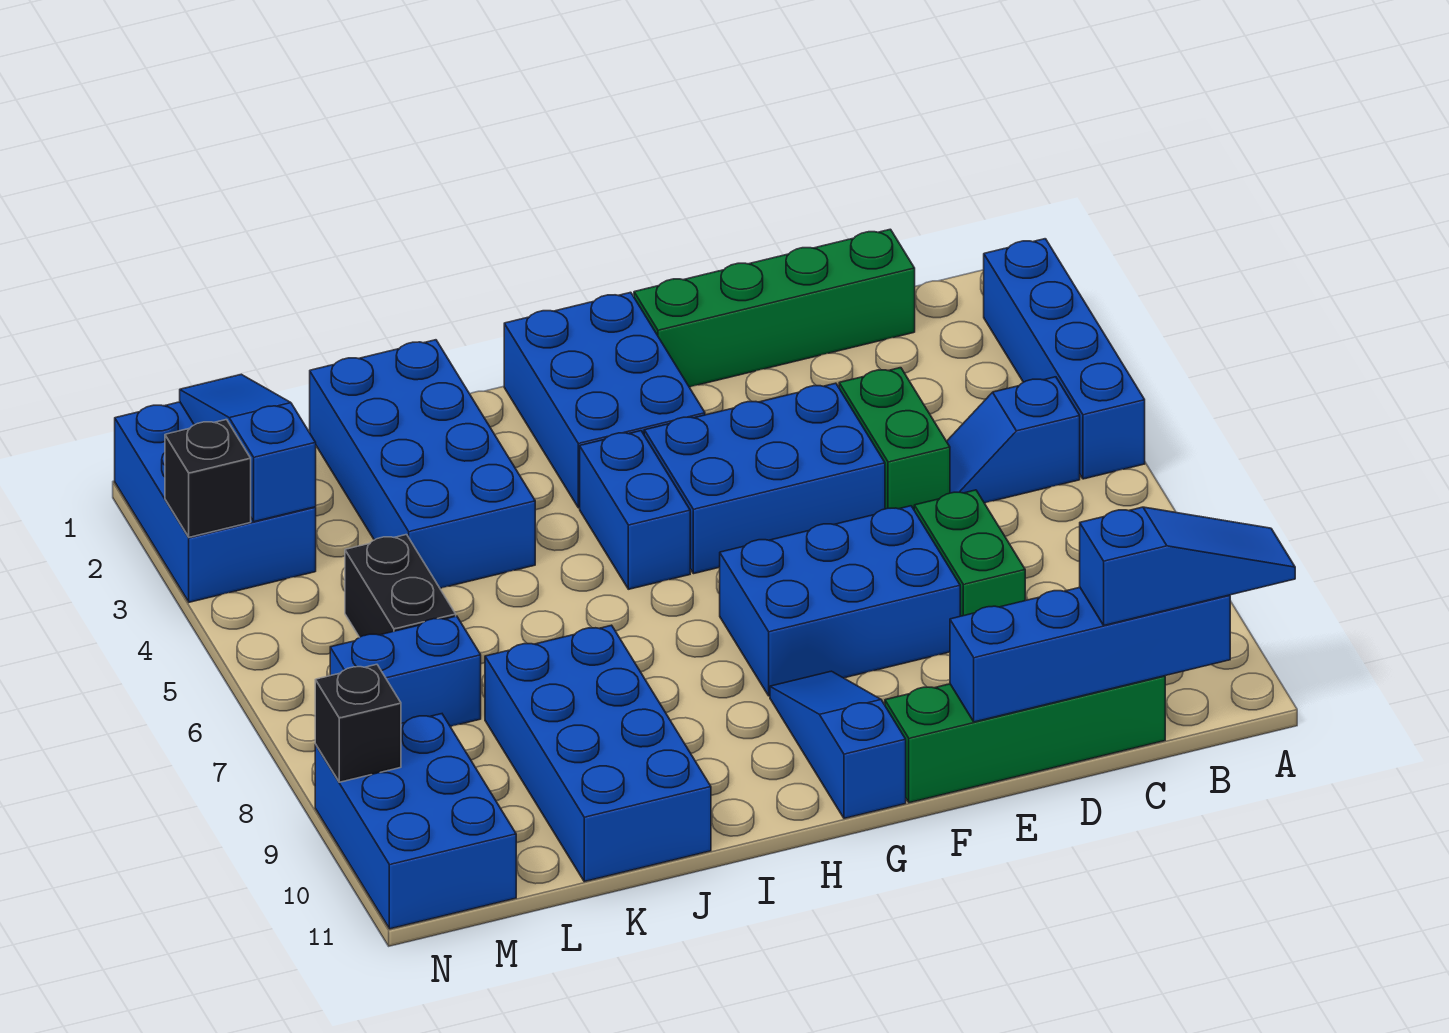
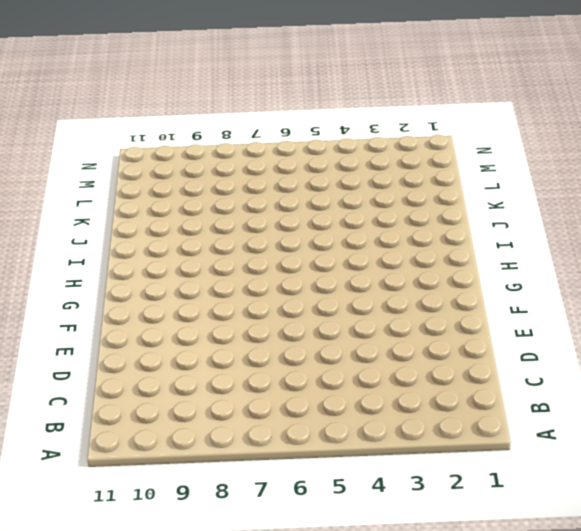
none -> blue 1x4 brick [984,239,1145,479]
none -> blue 1x2 slope [946,377,1080,503]
none -> green 1x4 brick [634,229,915,387]

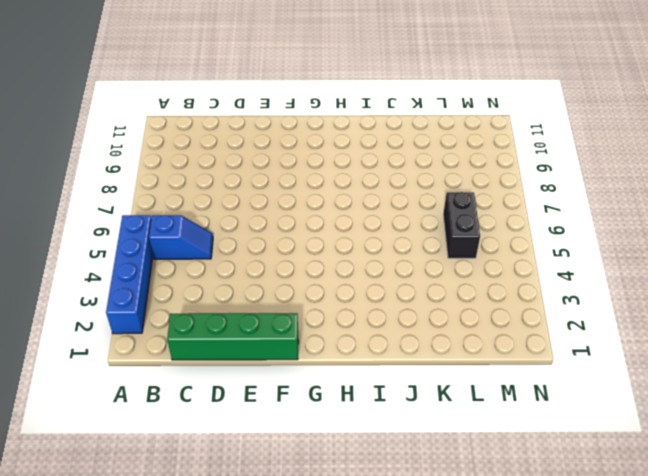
none -> green 1x4 brick [885,676,1165,803]
none -> green 1x2 brick [839,368,950,509]
none -> green 1x2 brick [914,490,1025,616]

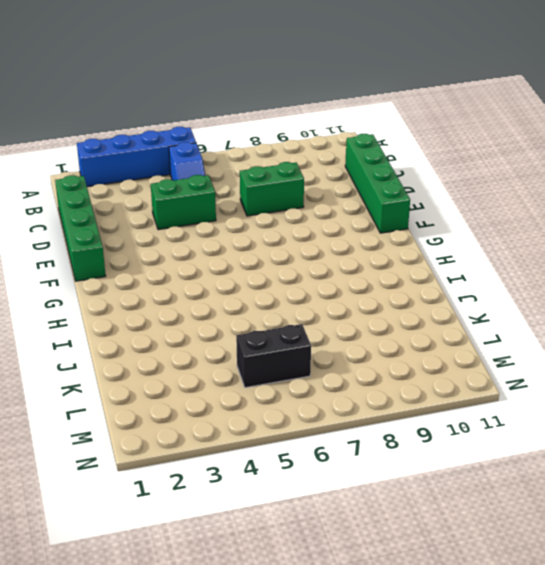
none -> blue 2x3 brick [644,383,885,574]
none -> blue 2x3 brick [720,506,960,696]
none -> blue 2x3 brick [504,292,705,508]

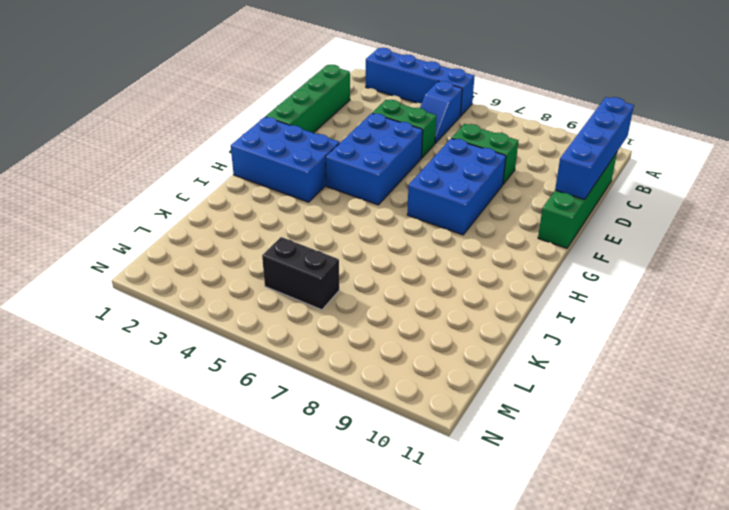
none -> blue 1x3 slope [770,671,906,818]
none -> blue 1x2 brick [580,431,690,589]
none -> blue 2x4 brick [310,340,535,588]

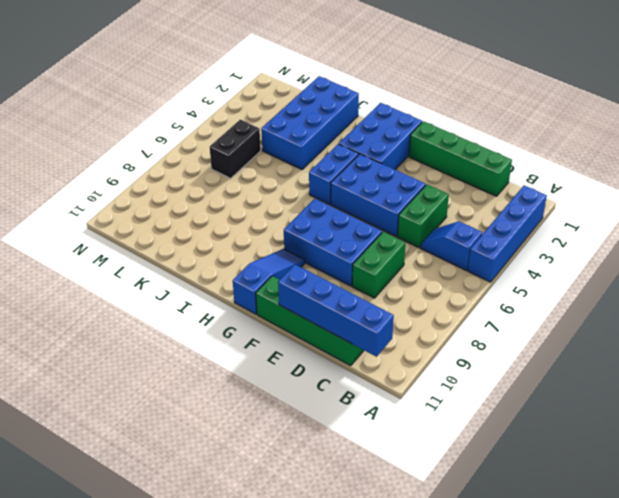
none -> blue 2x4 brick [485,625,711,882]
none -> blue 1x2 brick [330,616,481,727]
none -> blue 2x3 brick [115,402,316,602]

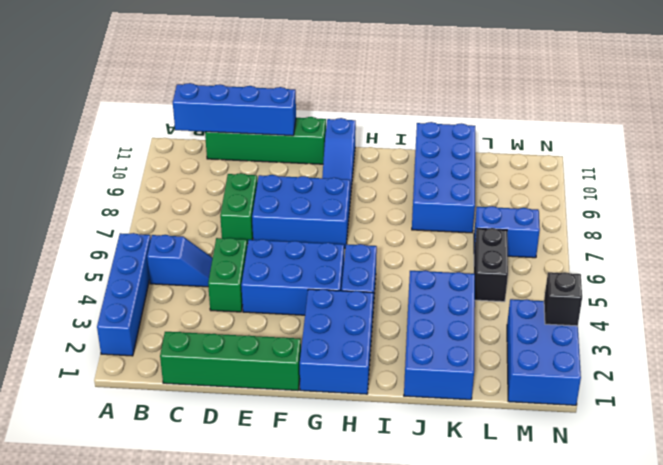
none -> blue 2x3 brick [315,714,516,929]
none -> blue 1x3 slope [180,374,316,522]
none -> black 1x1 brick [315,664,401,782]

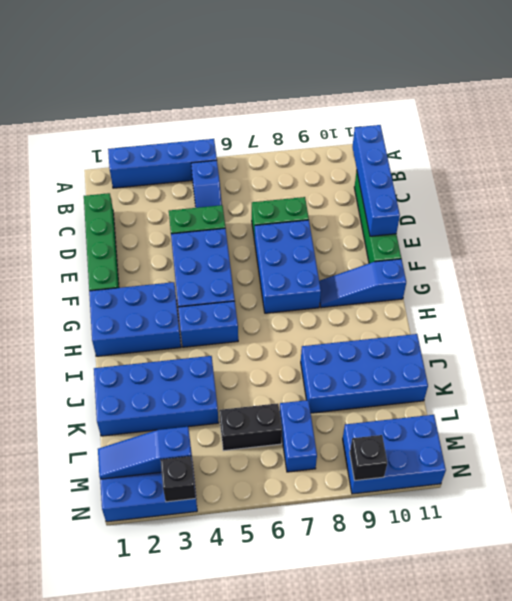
none -> blue 1x3 slope [1080,507,1295,625]

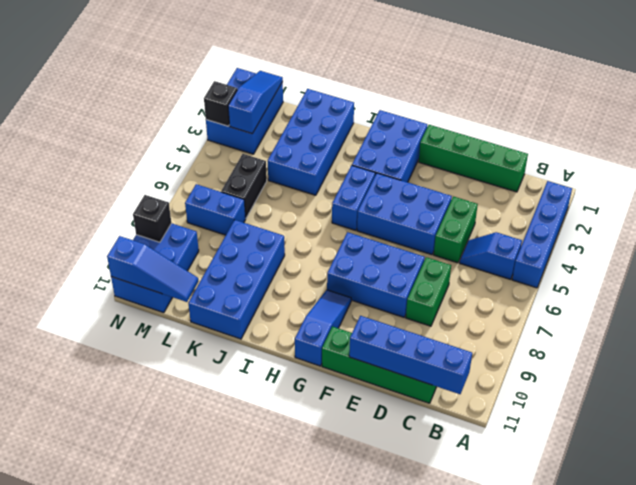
blue 1x3 slope [107,236,198,302] -> blue 1x3 slope moved to [1080,507,1295,625]

